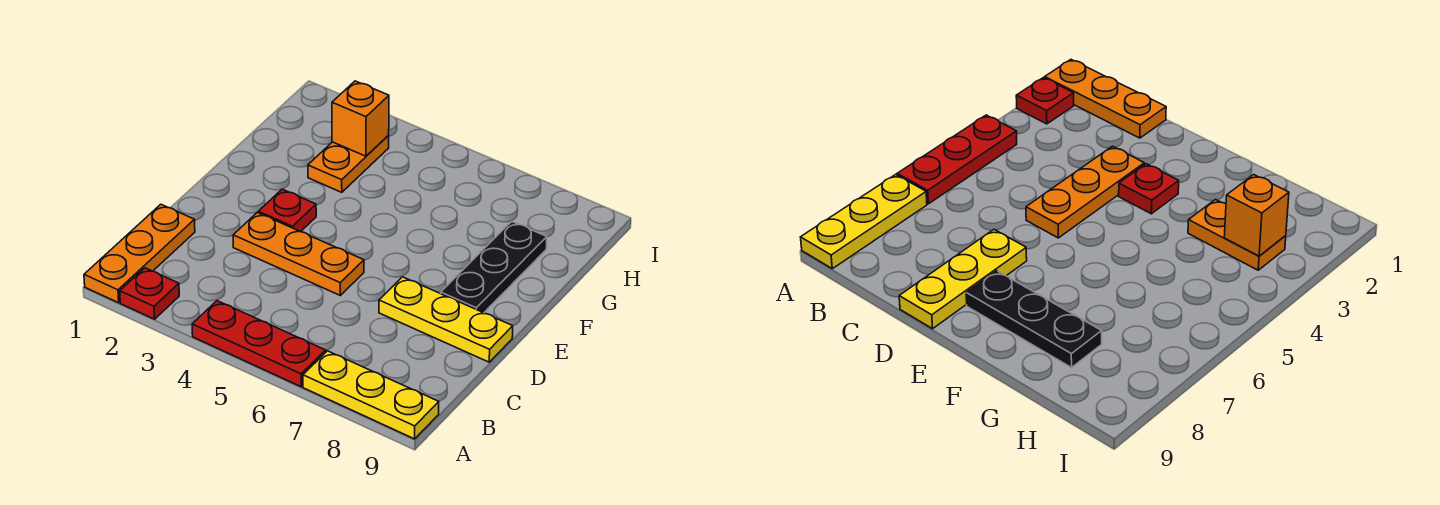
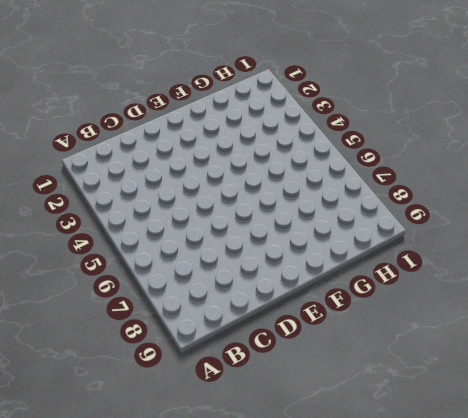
none -> orange 1x3 plate [84,204,195,303]
none -> red 1x1 plate [120,268,179,319]

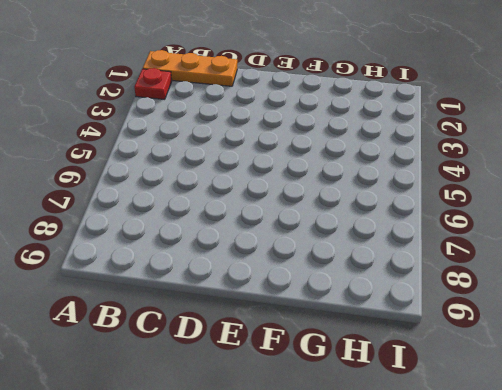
none -> red 1x3 plate [192,301,326,387]
none -> yellow 1x3 plate [303,351,439,439]

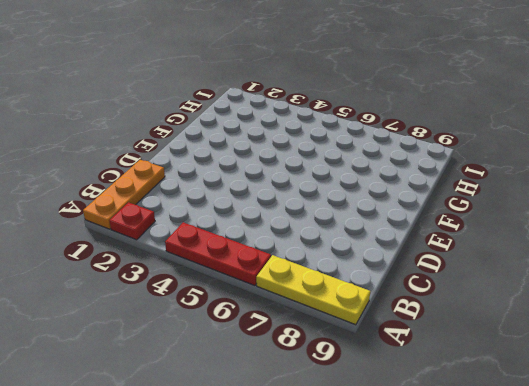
none -> orange 1x3 plate [233,212,364,295]
none -> yellow 1x3 plate [379,277,513,362]

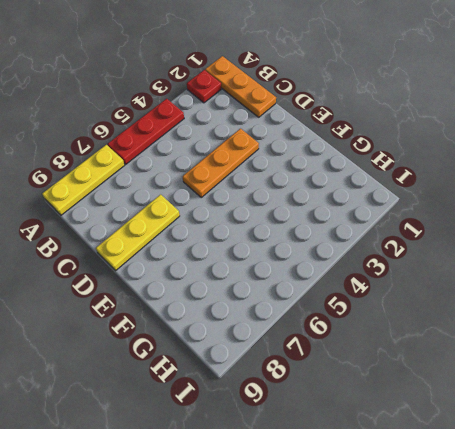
none -> red 1x1 plate [258,189,316,232]
none -> black 1x3 plate [441,222,547,313]

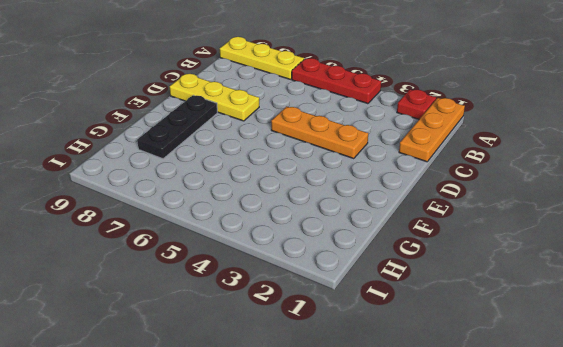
none -> red 1x1 plate [258,189,316,232]
none -> orange 1x2 plate [308,135,389,192]

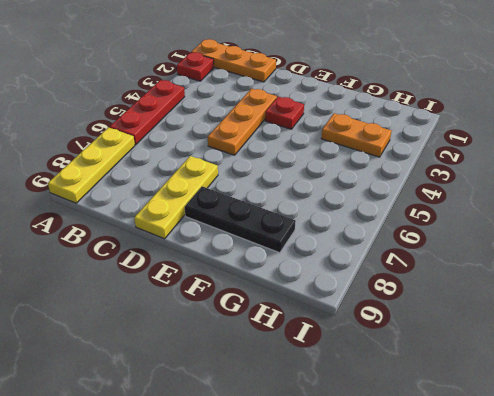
none -> orange 1x1 brick [332,81,389,156]

